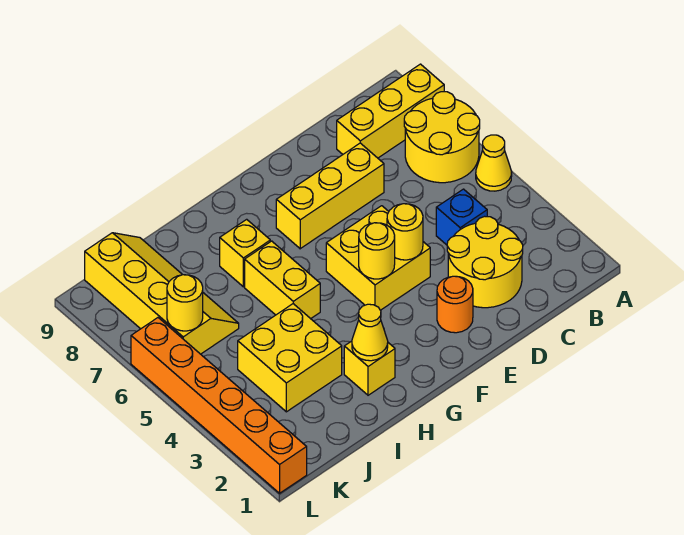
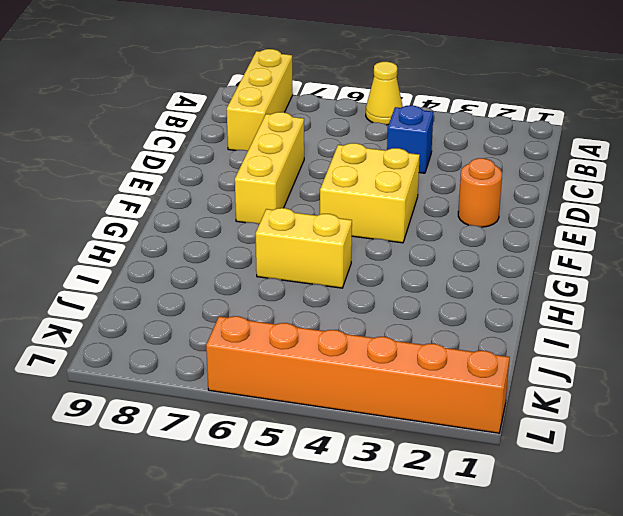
none -> yellow 2x2 round brick [404,92,480,183]
none -> yellow 2x2 round brick [447,216,523,308]
none -> yellow 1x1 brick [344,341,395,395]

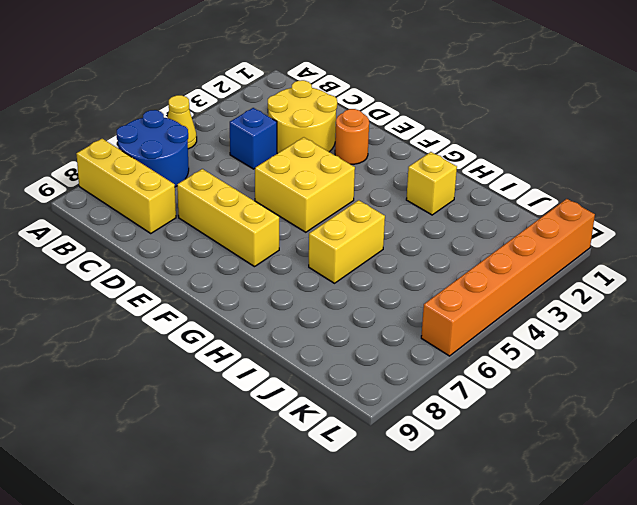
blue 2x2 round brick [117,110,189,187] -> yellow 2x2 round brick [404,92,480,183]
none -> yellow 1x1 brick [220,219,270,287]
none -> yellow 2x2 brick [238,304,342,412]
none -> yellow 2x4 slope [85,233,239,354]

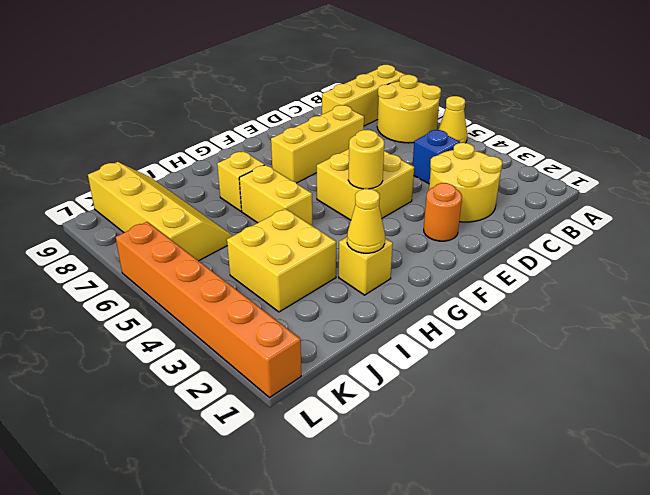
none -> yellow 1x1 round brick [387,204,423,260]
none -> yellow 1x1 round brick [167,275,203,331]

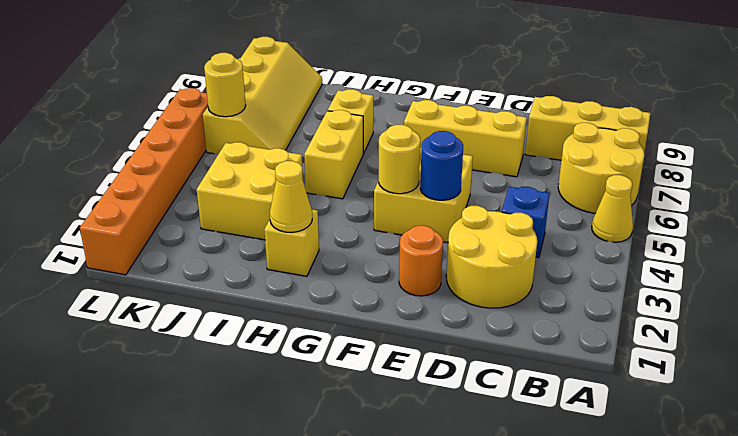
blue 1x1 round brick [420,131,463,200] -> yellow 1x1 round brick [387,204,423,260]

